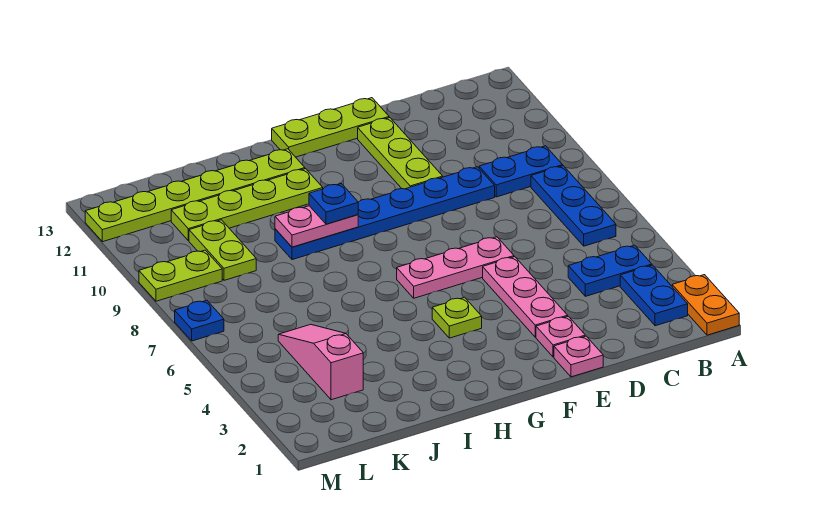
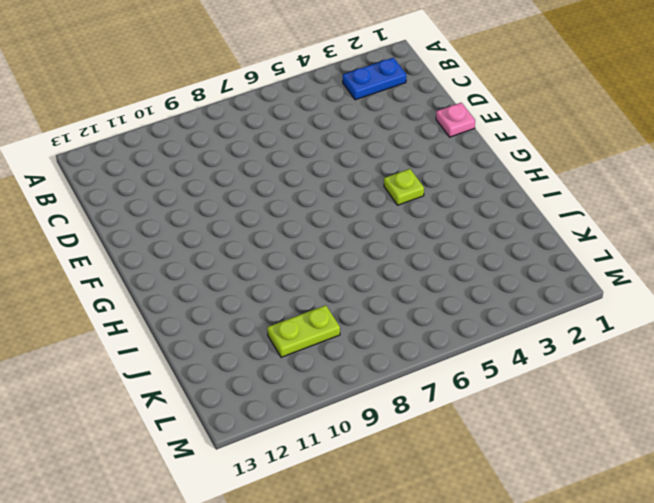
none -> orange 1x2 plate [672,275,739,335]
none -> blue 1x2 plate [568,245,652,296]
none -> blue 1x3 plate [531,166,616,246]

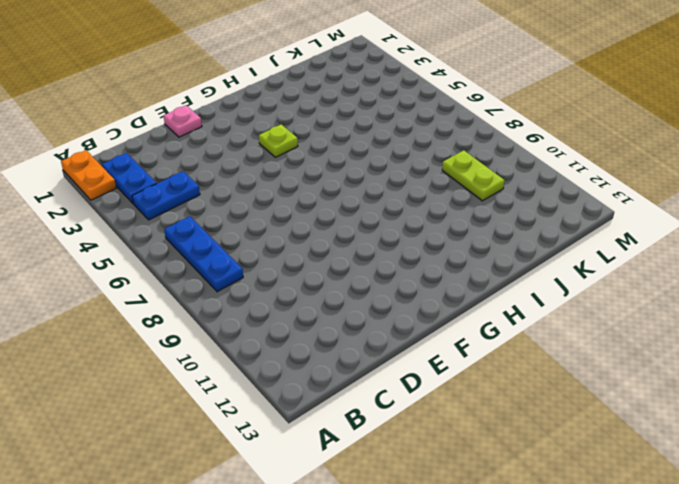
none -> blue 1x2 plate [479,146,563,197]
none -> blue 1x6 plate [275,167,495,260]
none -> pink 1x1 plate [536,316,585,357]

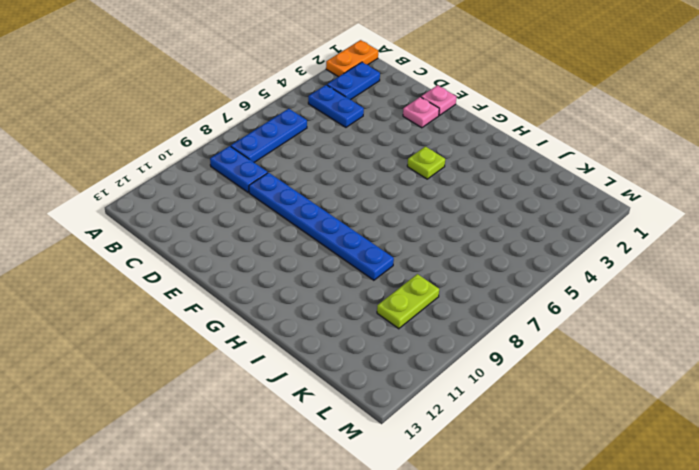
none -> pink 1x3 plate [483,257,568,337]
none -> pink 1x3 plate [397,237,514,298]
none -> lime 1x3 plate [358,118,443,189]

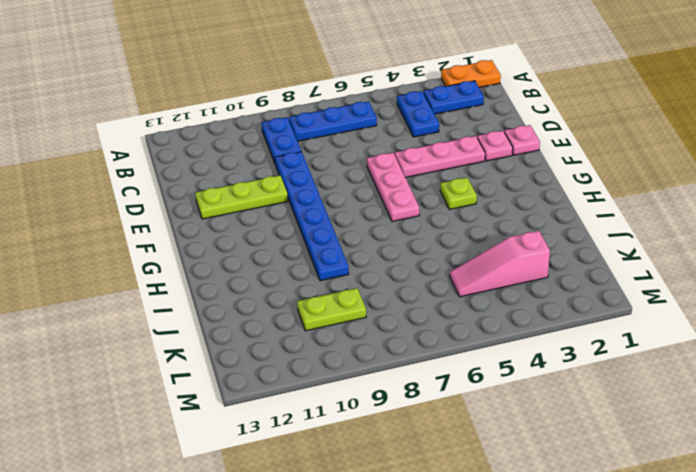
none -> lime 1x3 plate [272,98,389,157]
none -> lime 1x4 plate [171,169,323,241]
none -> lime 1x6 plate [85,149,305,242]

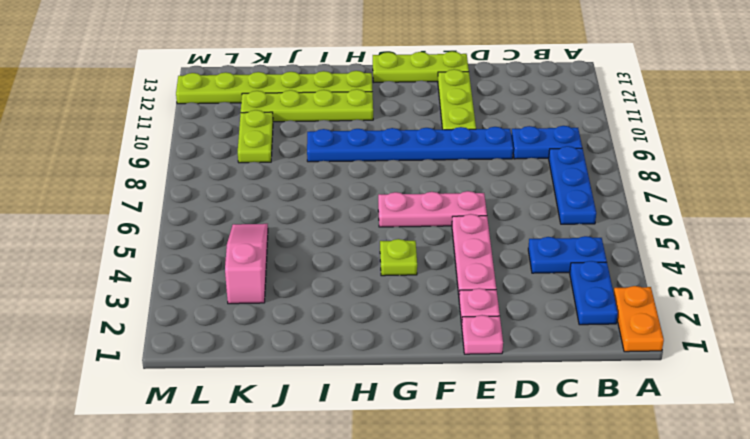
none -> lime 1x2 plate [139,250,222,301]
none -> blue 1x1 plate [175,300,224,341]
none -> pink 1x2 plate [275,206,358,247]

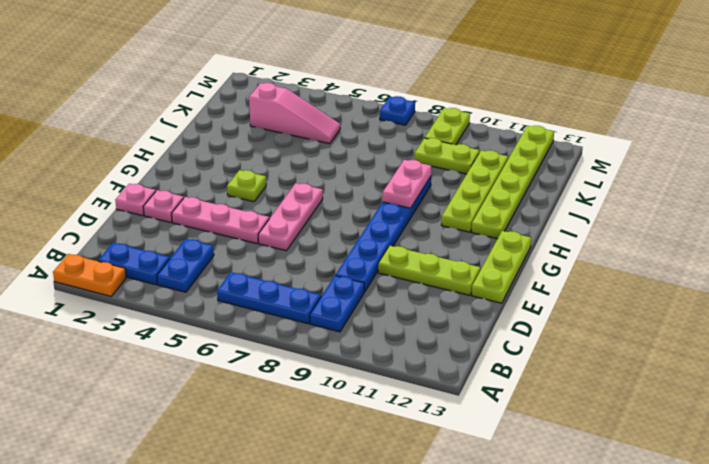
none -> blue 1x1 plate [309,183,358,224]

